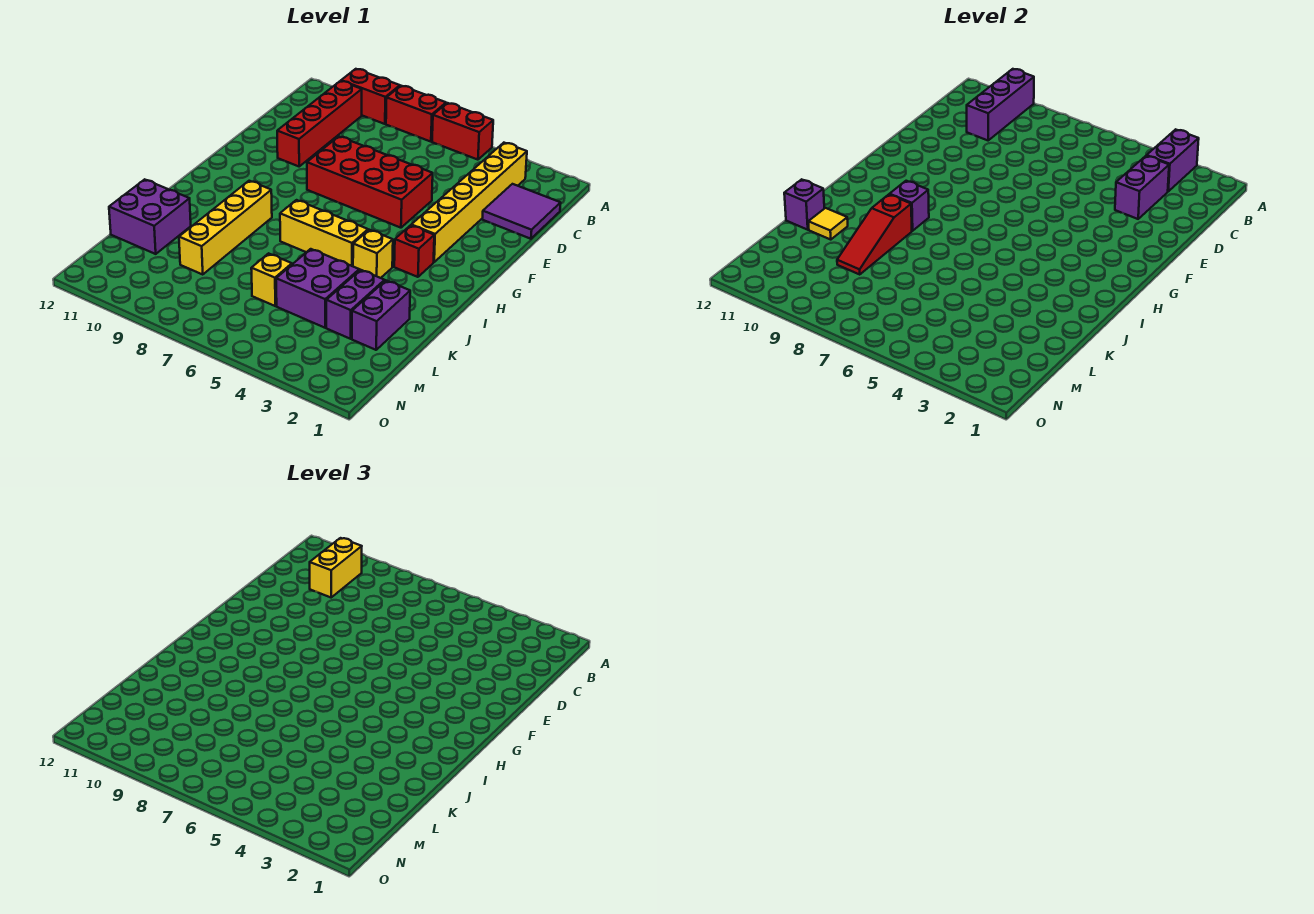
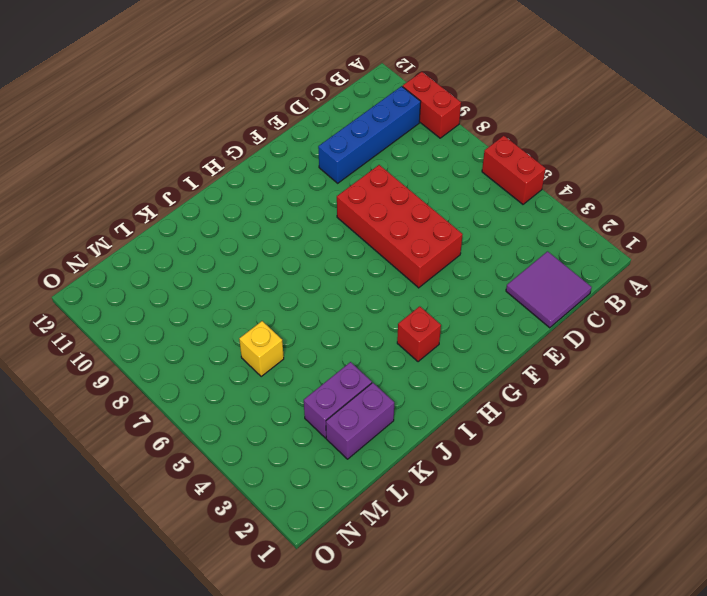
blue 1x4 brick [318,86,421,183] -> red 1x4 brick [277,81,362,166]
none -> red 1x2 brick [386,86,446,142]
none -> yellow 1x6 brick [411,143,527,262]
none -> yellow 1x1 brick [353,230,393,278]

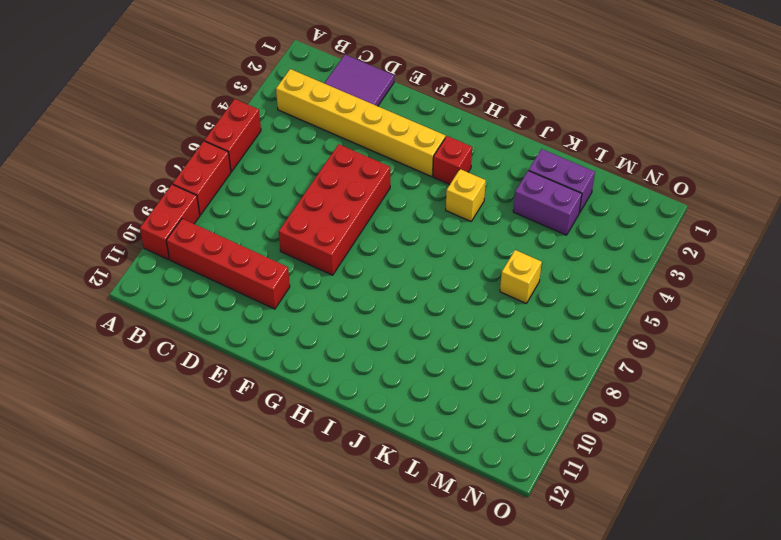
none -> yellow 1x3 brick [280,200,368,266]
none -> yellow 1x4 brick [179,181,272,274]
none -> purple 2x2 brick [276,249,359,328]

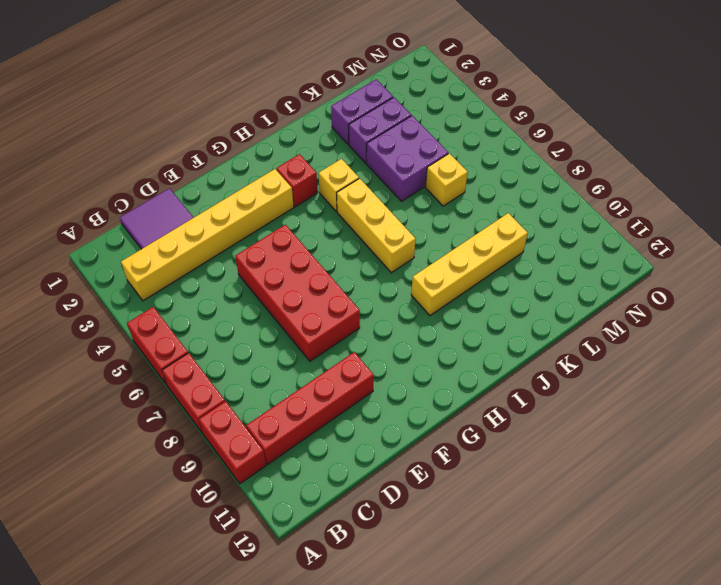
none -> purple 2x2 brick [109,179,191,254]
none -> purple 1x2 brick [1147,129,1199,191]
none -> purple 1x3 brick [967,69,1034,140]

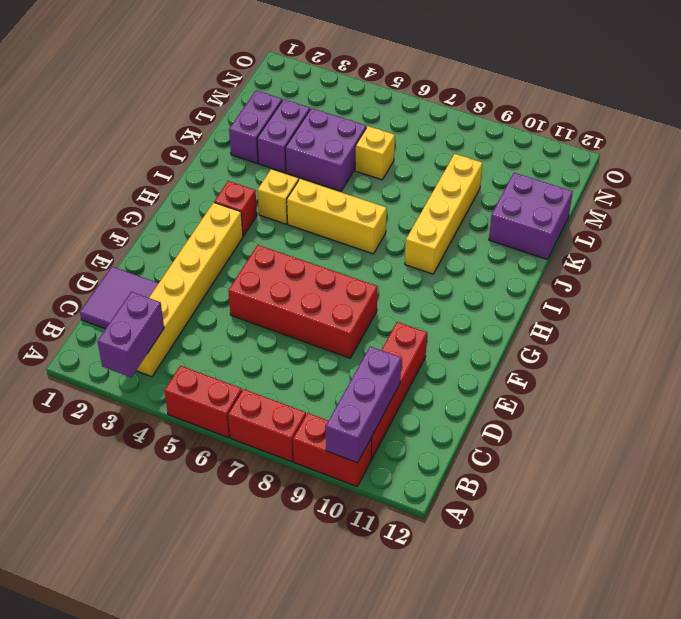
none -> purple 1x2 brick [1115,156,1169,219]
none -> purple 1x1 brick [890,181,929,231]
none -> red 1x3 slope [837,195,912,274]

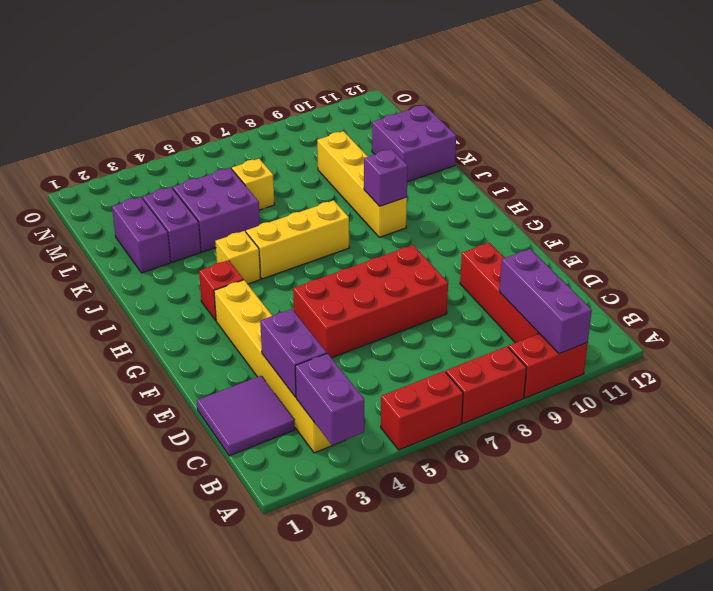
none -> red 1x3 slope [837,195,912,274]
none -> yellow 1x1 tile [808,208,848,239]
none -> purple 1x1 brick [784,179,824,230]

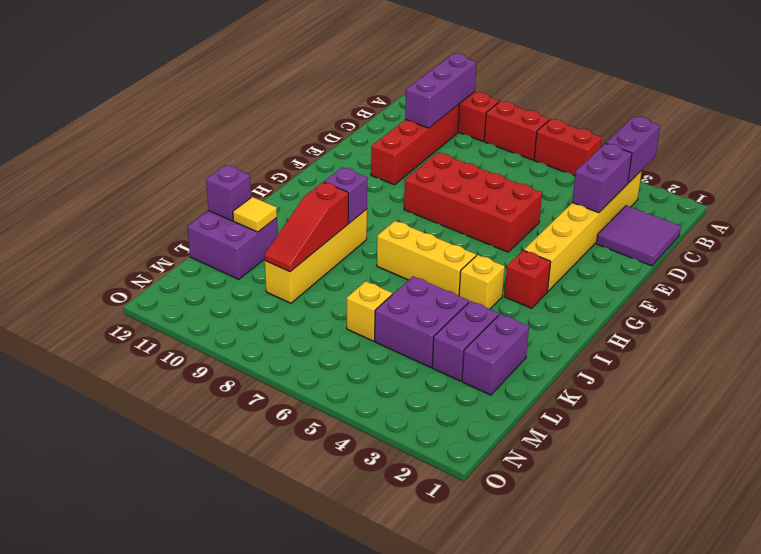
none -> yellow 1x2 brick [310,538,362,597]

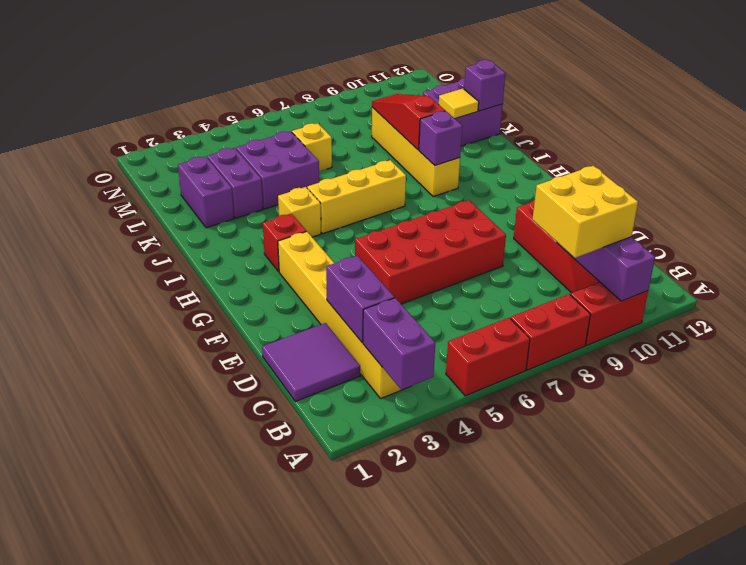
yellow 2x2 brick [532,166,638,258] -> yellow 1x2 brick [310,538,362,597]

